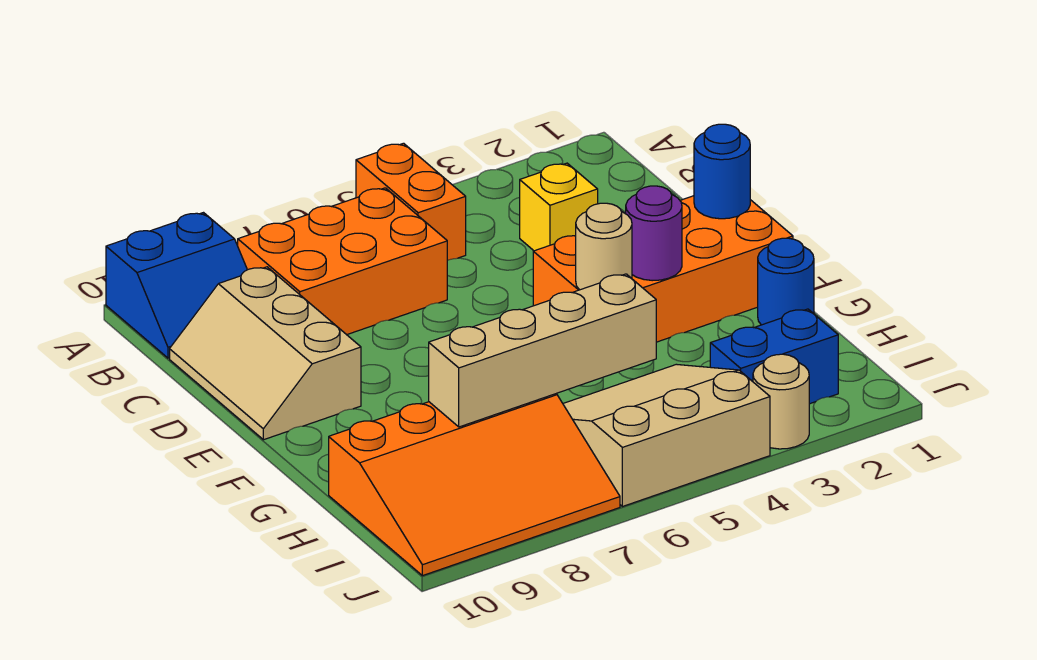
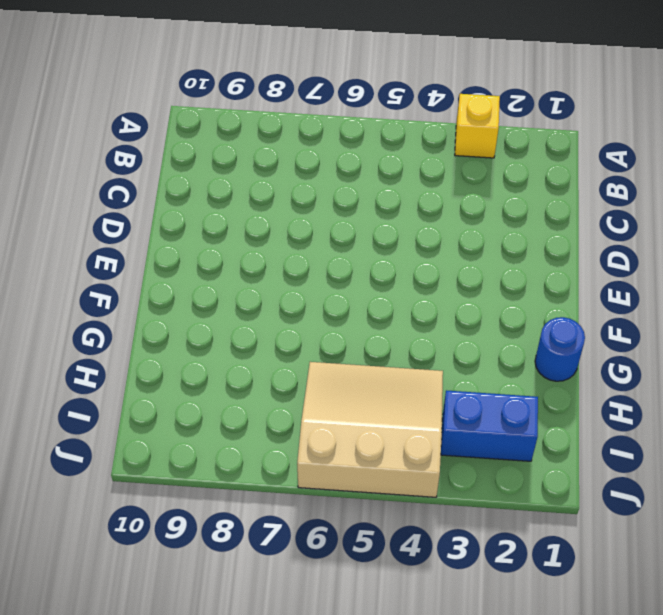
yellow 1x1 brick [455,94,500,158] -> yellow 1x1 brick moved to [520,163,598,251]
none -> orange 1x2 brick [356,143,466,261]
none -> blue 2x2 slope [106,213,247,358]
none -> orange 2x3 brick [238,188,447,335]

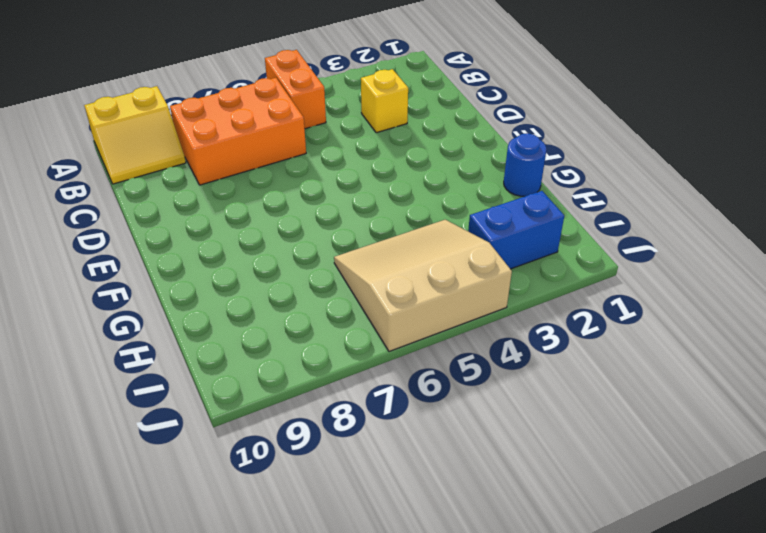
yellow 2x2 slope [84,86,186,184] -> blue 2x2 slope [106,213,247,358]
none -> tan 2x3 slope [170,267,361,440]
none -> orange 2x4 brick [533,196,793,342]
none -> orange 3x4 slope [329,394,620,576]

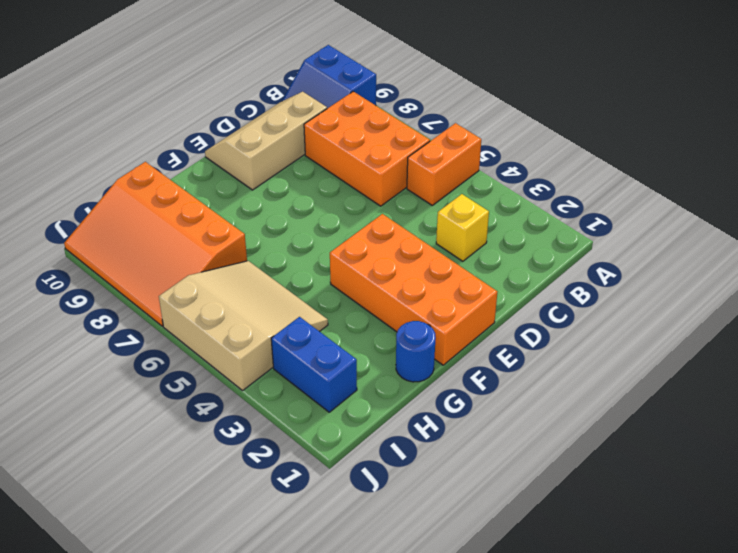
none -> tan 1x1 round brick [753,354,809,449]
none -> blue 1x1 round brick [694,124,750,219]
none -> purple 1x1 round brick [625,186,682,281]

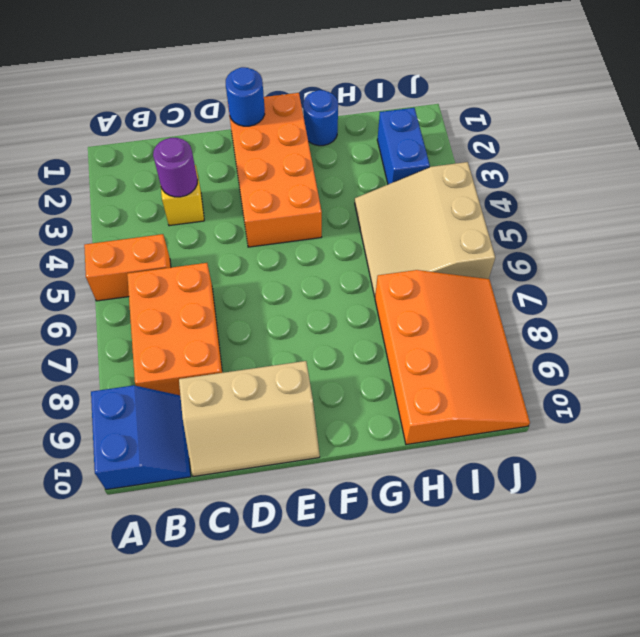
purple 1x1 round brick [153,138,198,197] -> purple 1x1 round brick moved to [625,186,682,281]
none -> tan 1x1 round brick [753,354,809,449]
none -> tan 1x1 round brick [576,203,632,290]
none -> tan 1x4 brick [429,274,656,427]

